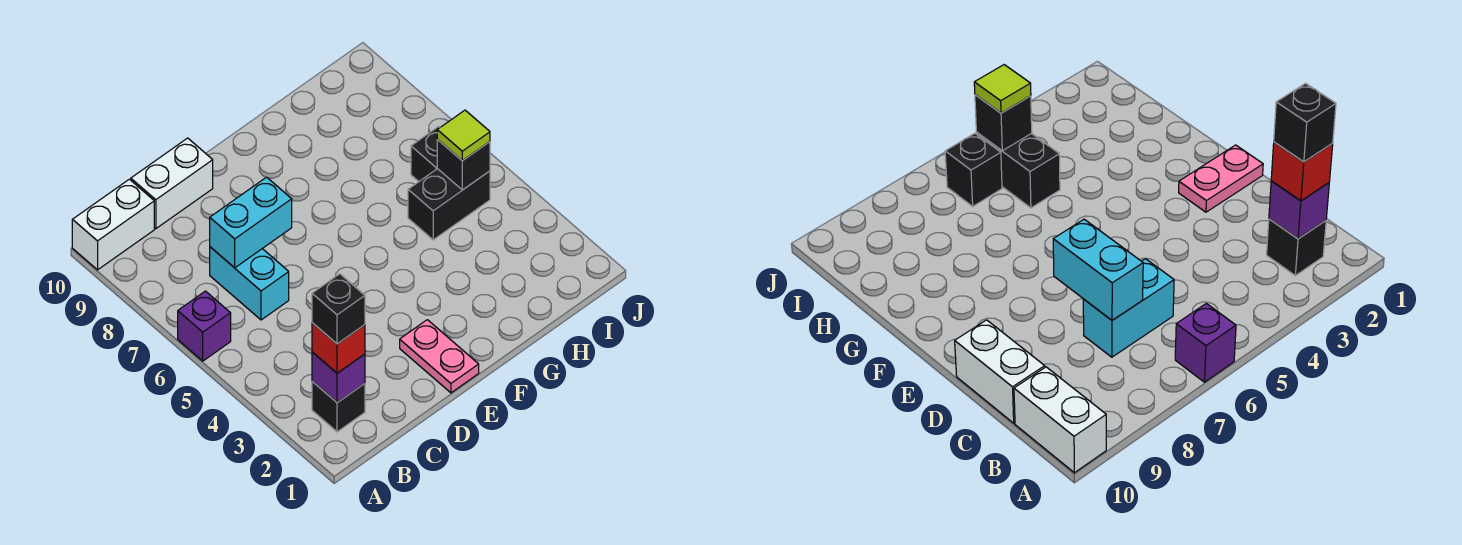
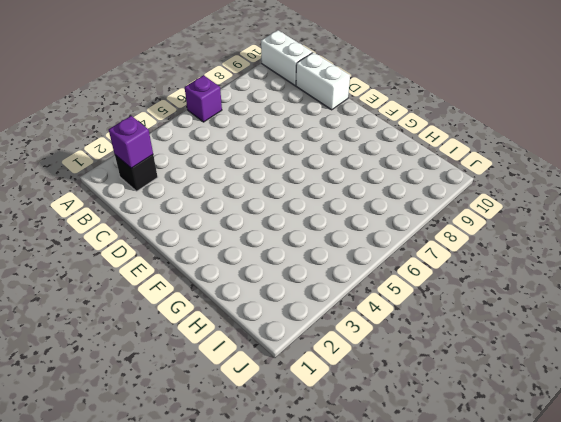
none -> cyan 1x2 brick [210,247,289,320]
none -> pink 1x2 plate [400,320,479,393]
none -> black 1x2 brick [408,169,490,240]

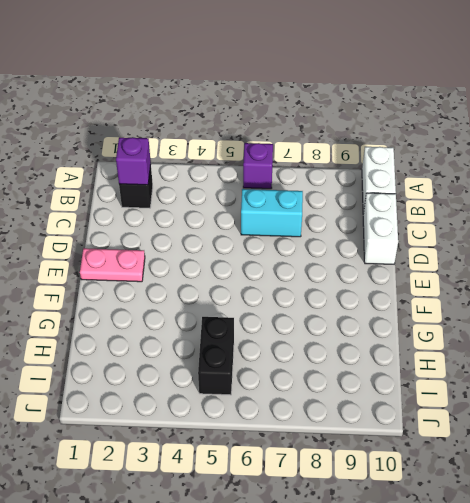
none -> black 1x1 brick [411,126,440,181]
none -> cyan 1x2 brick [210,177,292,268]
none -> black 1x1 brick [437,140,490,190]

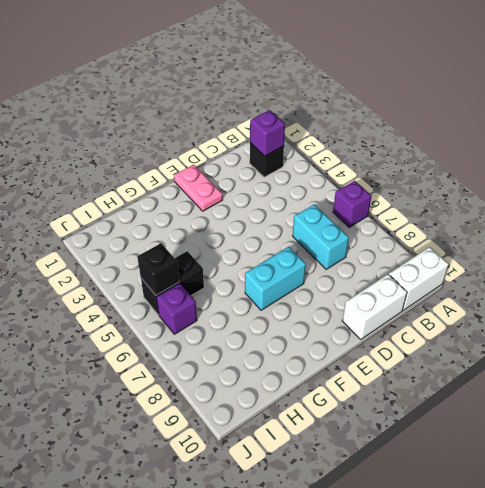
cyan 1x2 brick [245,247,306,310] -> cyan 1x2 brick moved to [210,177,292,268]
purple 1x1 brick [157,283,197,334] -> black 1x1 brick [411,126,440,181]
none -> red 1x1 brick [312,323,365,373]
none -> lime 1x1 tile [437,110,490,161]
none -> black 1x1 brick [312,274,365,344]

